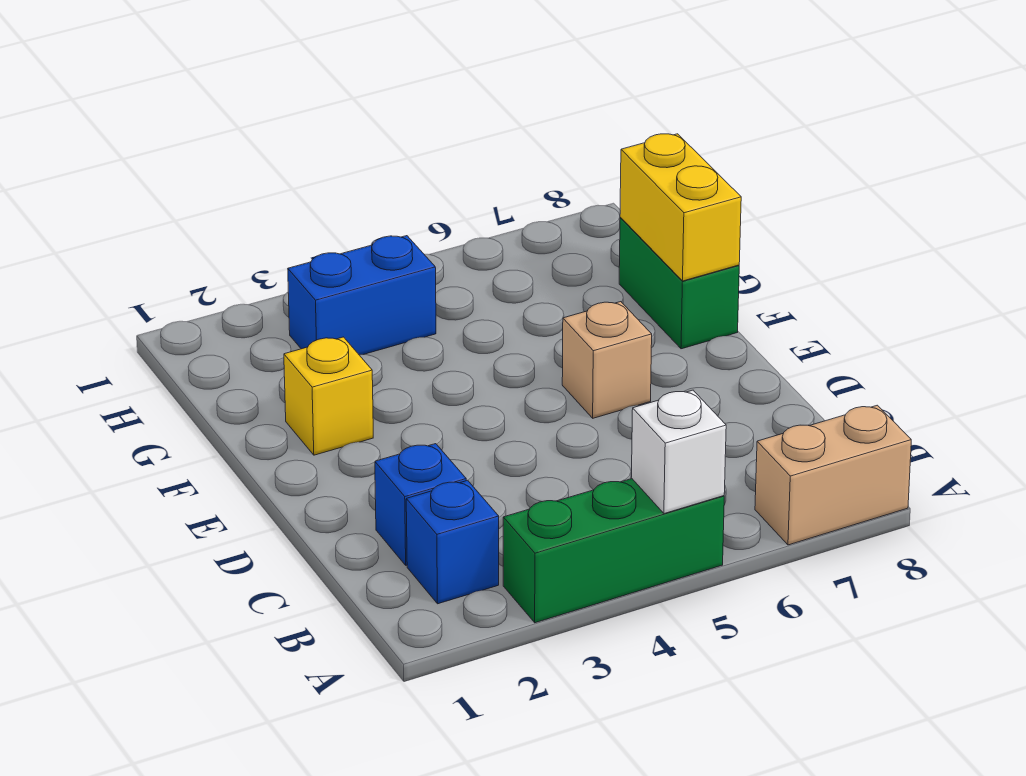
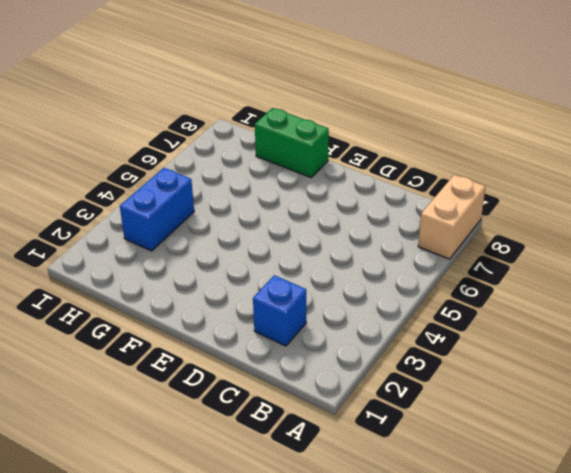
none -> green 1x3 brick [503,479,724,623]
none -> blue 1x1 brick [406,480,499,604]

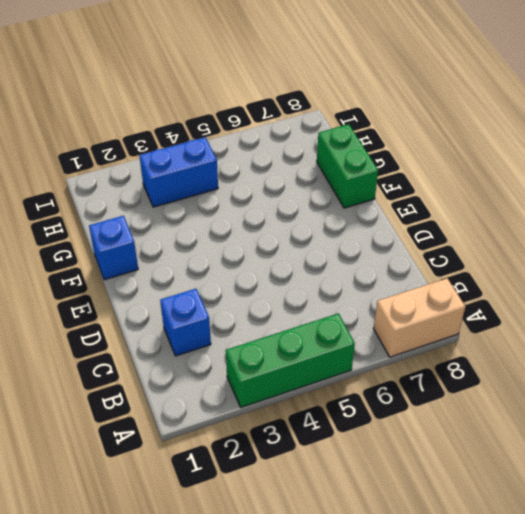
blue 1x1 brick [89,216,138,280] -> blue 1x1 brick moved to [406,480,499,604]
none -> tan 1x1 brick [562,302,652,418]
none -> yellow 1x1 brick [284,337,373,455]

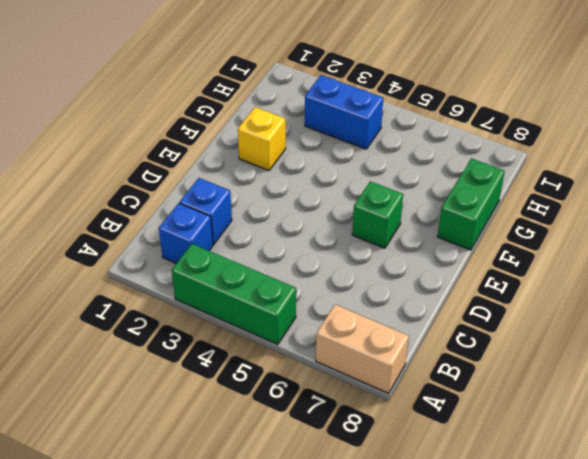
green 1x1 brick [352,181,403,248] -> tan 1x1 brick [562,302,652,418]
none -> white 1x1 brick [631,390,726,514]
none -> yellow 1x2 brick [620,134,741,281]

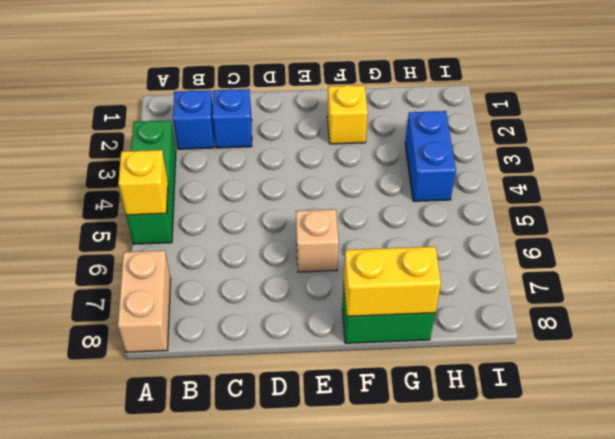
yellow 1x1 brick [118,150,168,215] -> white 1x1 brick [631,390,726,514]

